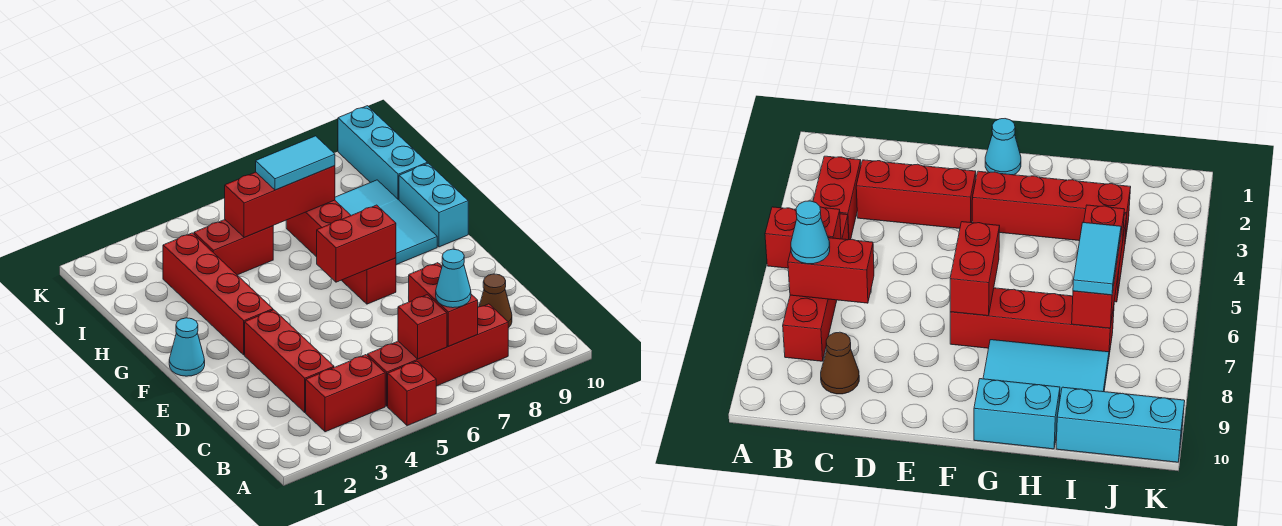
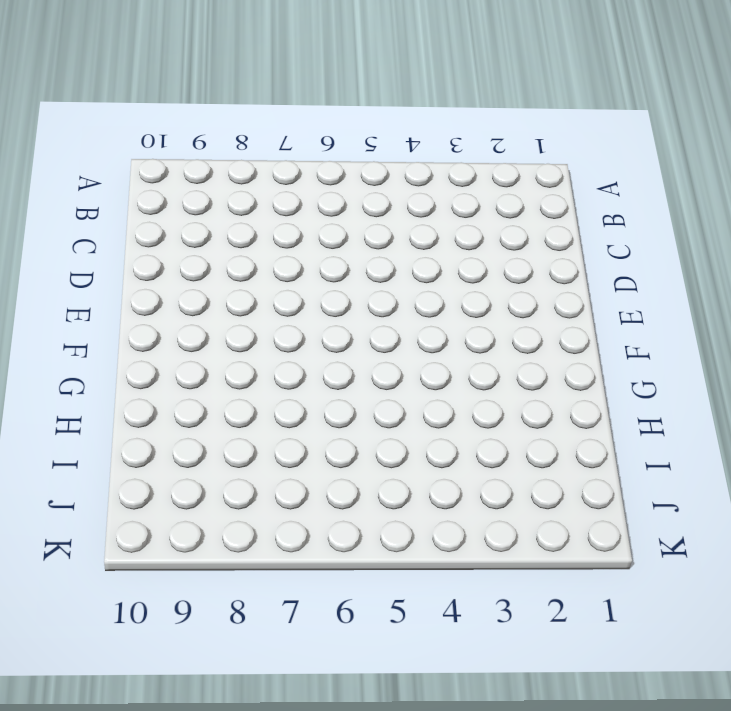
none -> red 1x1 brick [388,361,436,426]
none -> red 1x2 brick [306,355,385,432]
none -> red 1x4 brick [367,304,508,406]

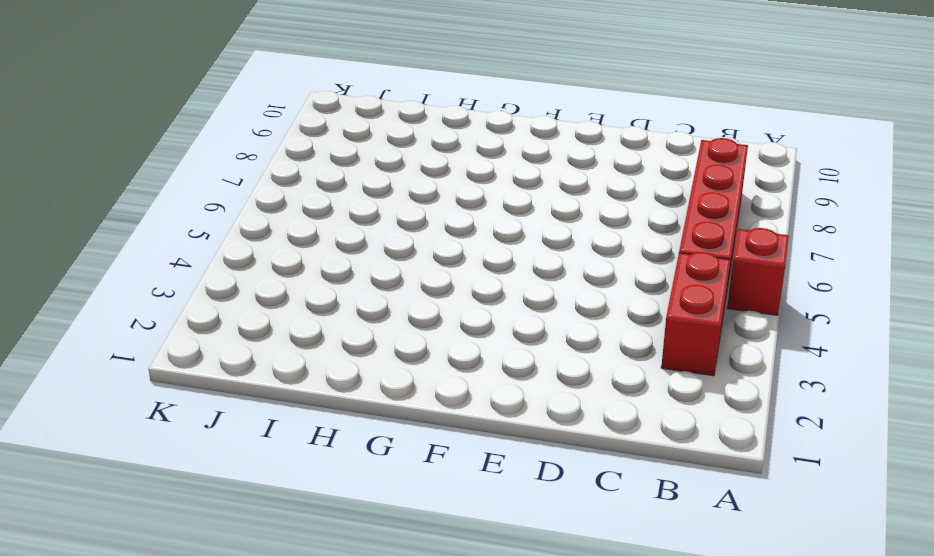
none -> red 1x3 brick [245,310,334,412]
none -> brown 1x1 cone [479,274,512,328]
none -> cyan 1x1 cone [169,318,205,376]

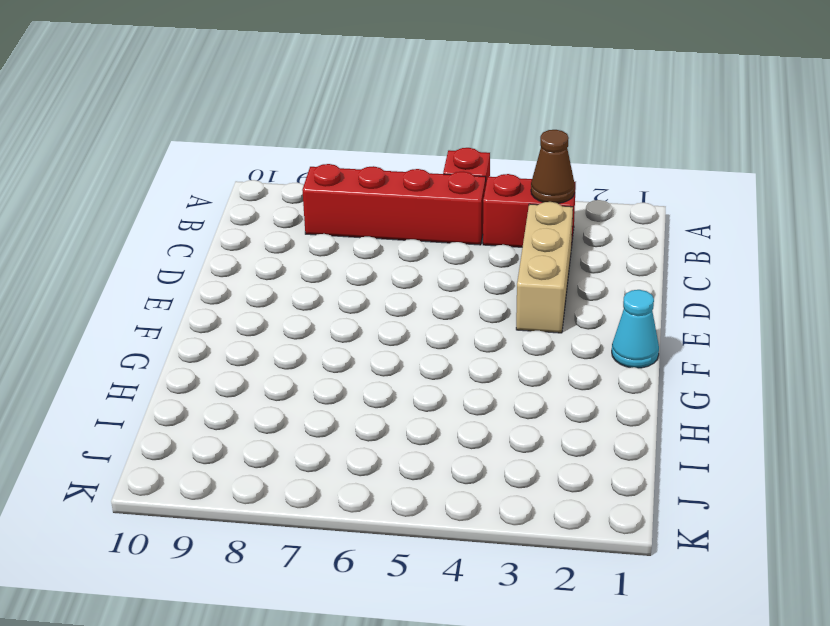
brown 1x1 cone [531,130,575,203] -> brown 1x1 cone moved to [479,274,512,328]
tan 1x3 brick [516,202,573,333] -> red 1x3 brick [245,310,334,412]
none -> red 1x4 brick [163,233,273,355]
none -> red 1x4 brick [286,200,396,304]
none -> cyan 2x3 tile [335,180,437,265]

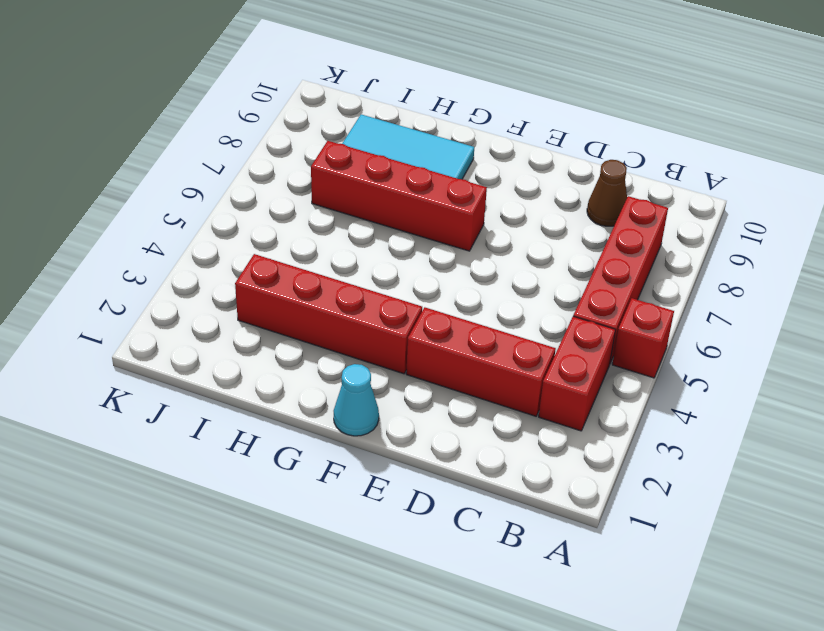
none -> cyan 1x2 brick [399,163,468,247]
none -> red 1x2 brick [194,220,273,275]
none -> cyan 1x3 brick [338,106,427,200]

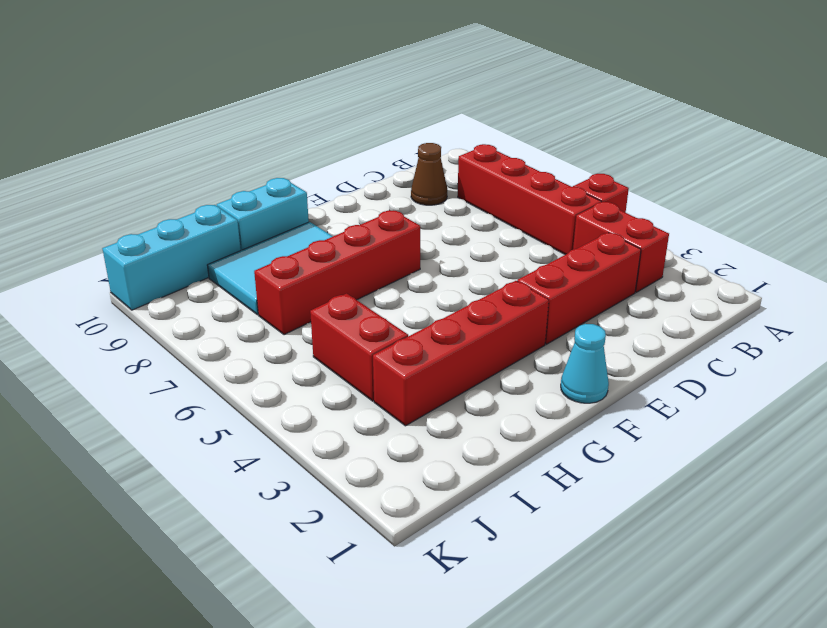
none -> red 1x1 brick [398,295,447,359]
none -> red 1x2 brick [409,263,478,346]
none -> red 1x2 brick [317,205,396,282]

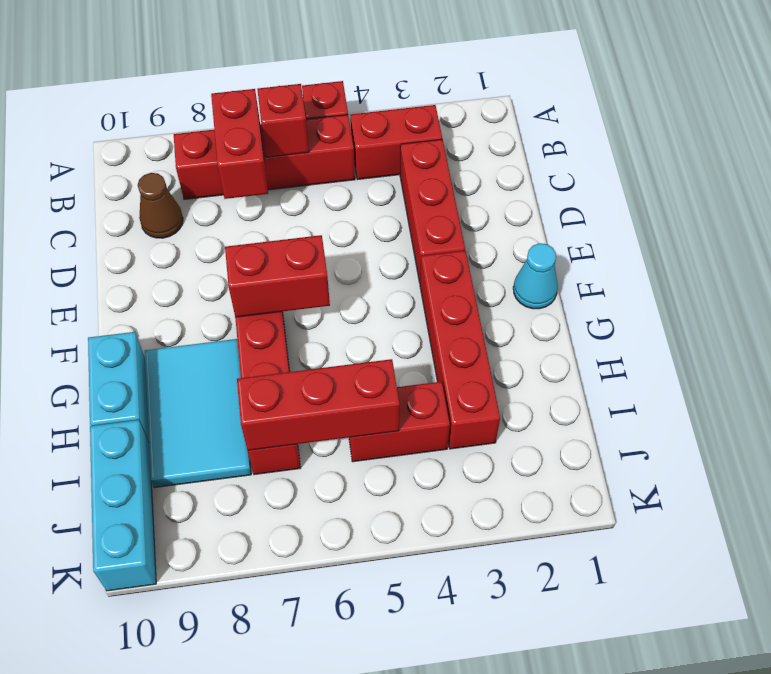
none -> cyan 1x1 cone [436,249,471,308]
none -> cyan 1x2 tile [256,136,335,190]

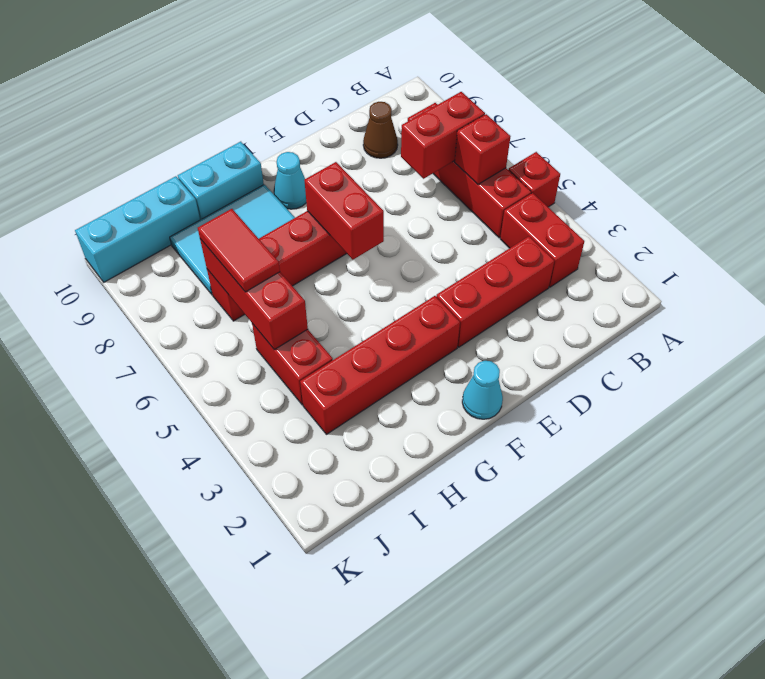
cyan 1x1 cone [274,152,306,209] -> cyan 1x1 cone moved to [436,249,471,308]
red 1x2 tile [198,209,280,292] -> cyan 1x2 tile [256,136,335,190]

